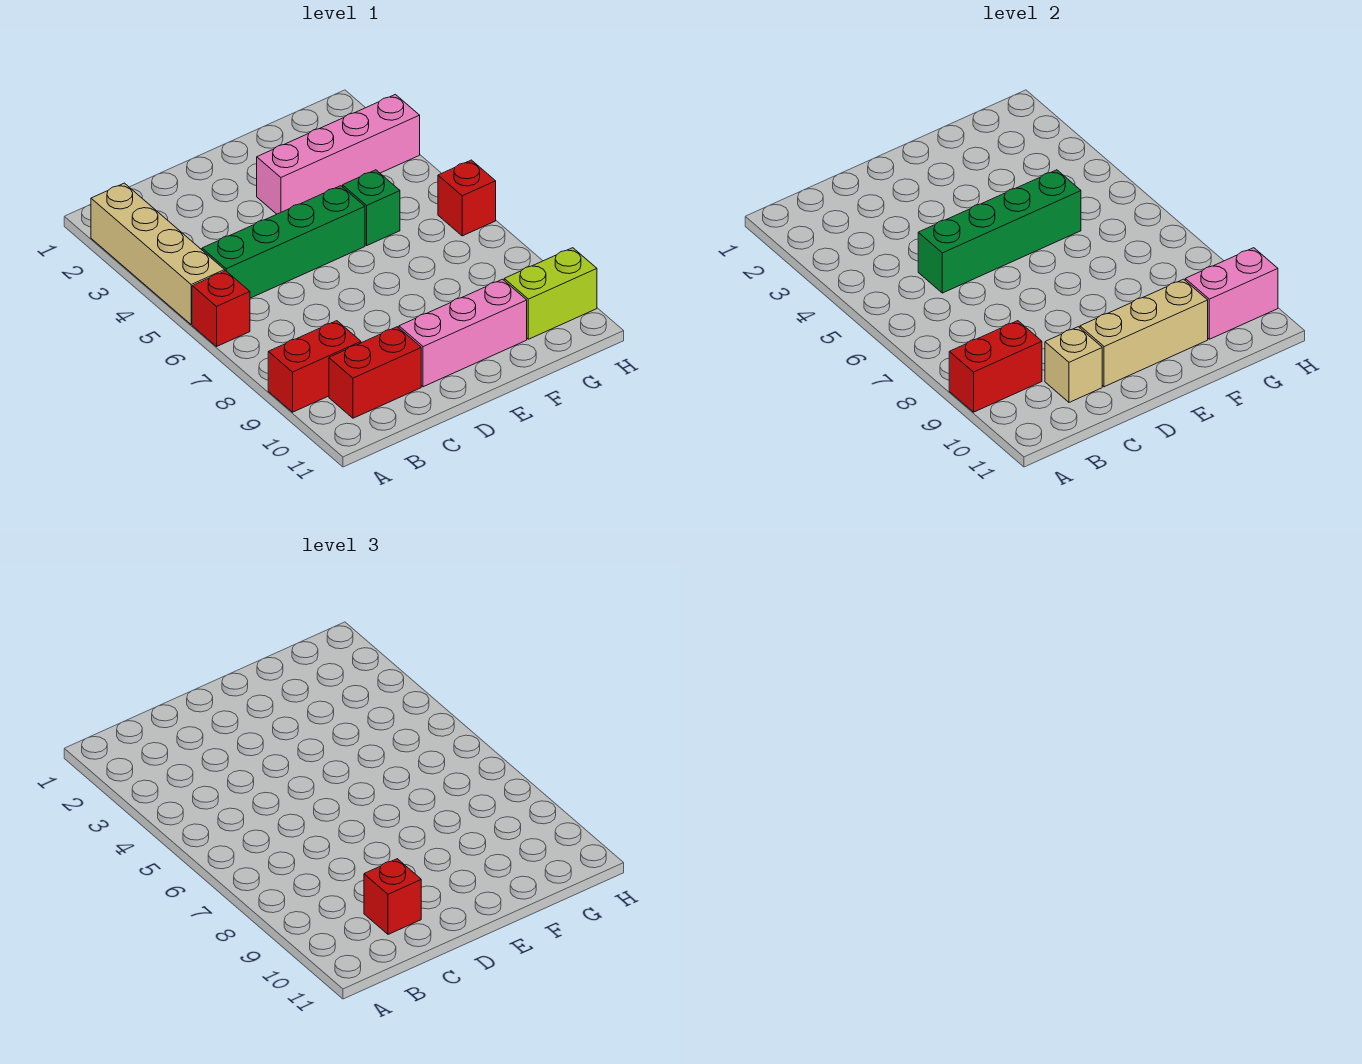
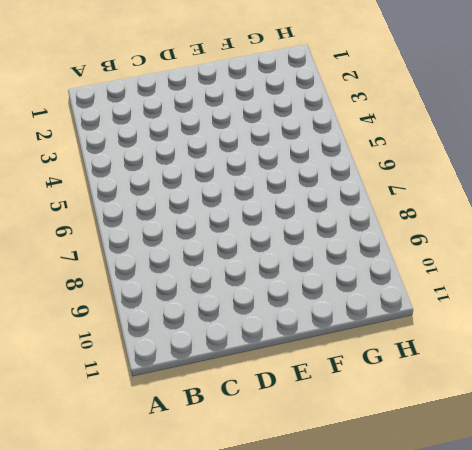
none -> tan 1x4 brick [91,183,225,325]
none -> red 1x1 brick [192,271,250,346]
none -> red 1x2 brick [268,321,361,412]

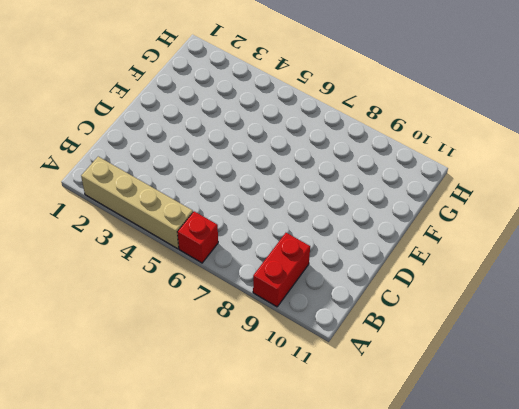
none -> green 1x4 brick [202,186,365,298]
none -> red 1x2 brick [329,327,421,418]
none -> pink 1x3 brick [399,279,527,387]

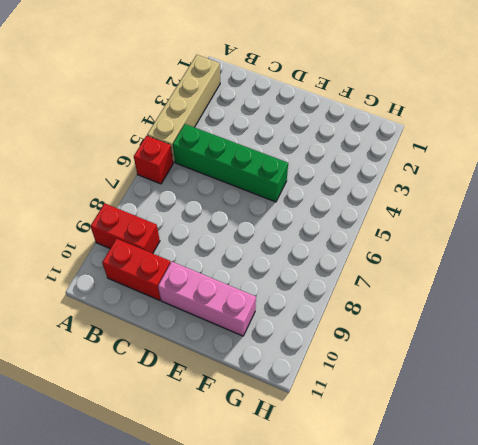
none -> pink 1x4 brick [257,94,420,214]
none -> green 1x1 brick [343,170,400,245]
none -> lime 1x2 brick [504,248,597,339]

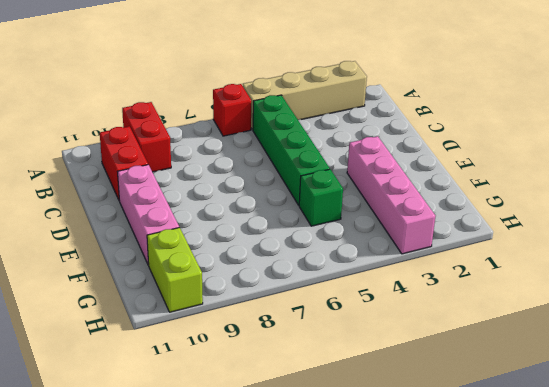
none -> red 1x1 brick [438,160,496,236]
none -> red 1x2 brick [949,321,1042,412]
none -> green 1x4 brick [918,170,1081,293]

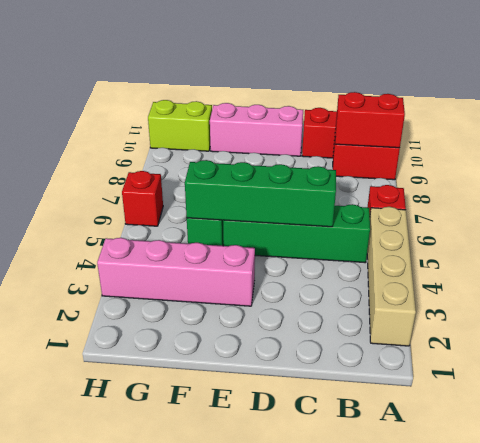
none -> tan 1x1 brick [1045,327,1102,402]
none -> tan 1x3 brick [1080,279,1208,387]
none -> pink 1x2 brick [1185,248,1278,339]

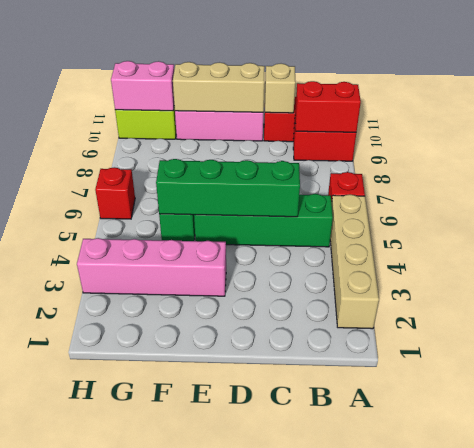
none -> red 1x1 brick [364,859,421,934]

